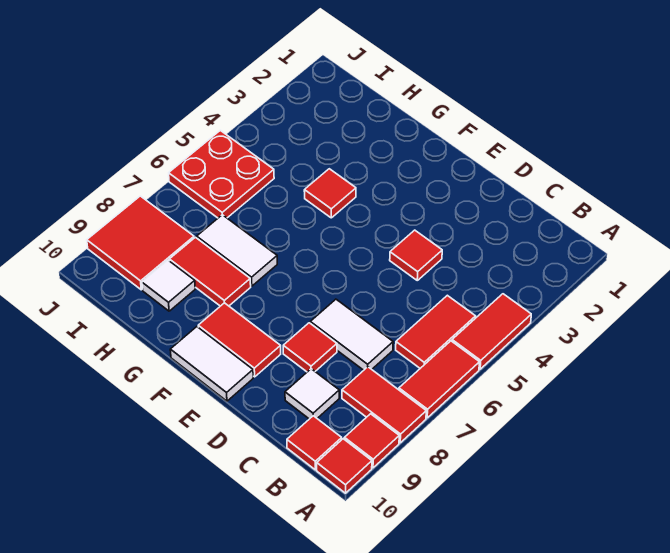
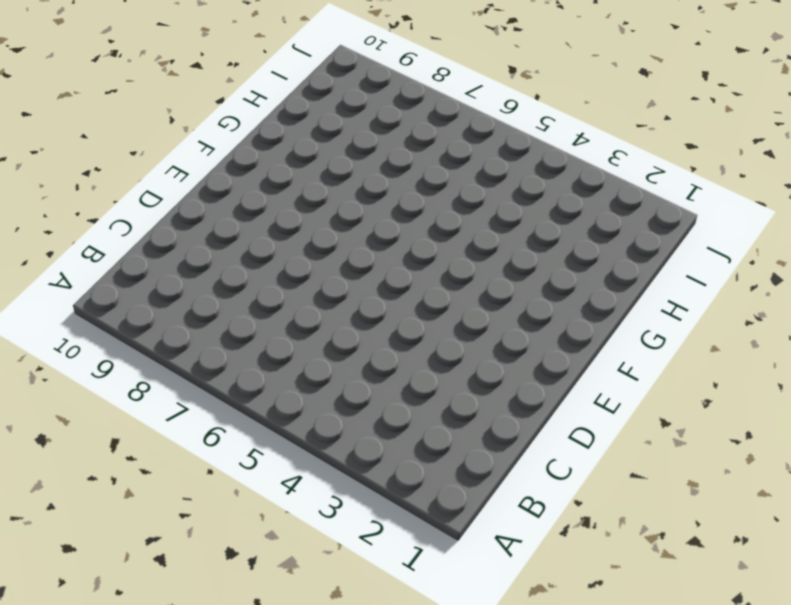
none -> red 1x2 tile [452,294,531,369]
none -> red 1x2 tile [399,341,480,418]
none -> red 1x2 tile [342,367,426,443]

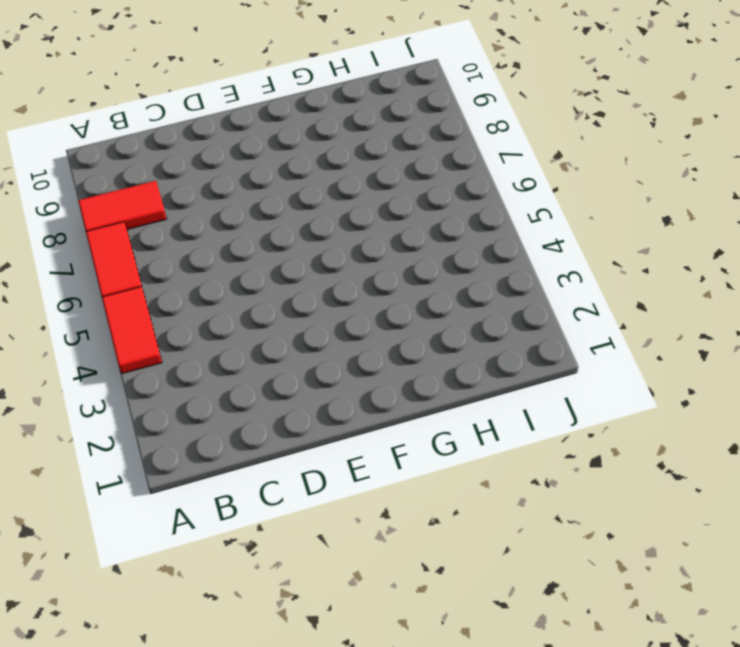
none -> red 1x1 tile [344,414,399,468]
none -> red 1x1 tile [317,439,372,493]
none -> red 1x2 tile [396,295,476,368]

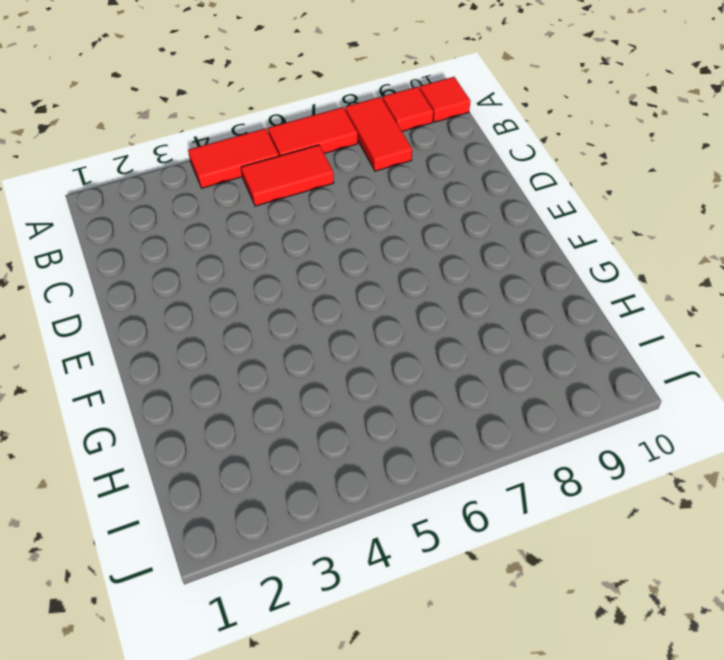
none -> red 1x1 tile [287,416,342,470]
none -> white 1x2 tile [310,299,393,370]
none -> white 1x1 tile [285,369,339,419]

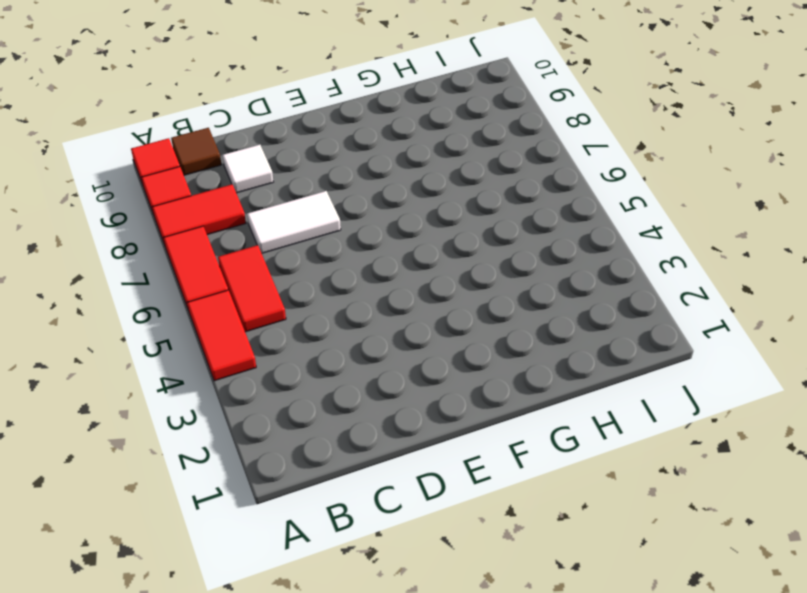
brown 1x1 tile [171,128,222,175] -> red 1x1 tile [287,416,342,470]
none -> red 1x1 tile [390,230,442,280]
none -> red 1x1 tile [283,323,337,372]
none -> red 1x2 tile [198,303,281,377]

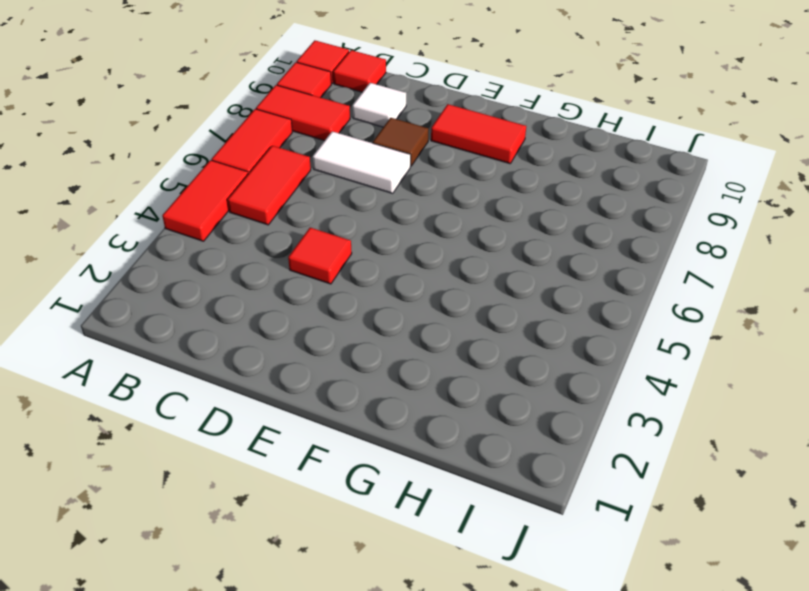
brown 1x1 tile [373,118,428,166] -> red 1x1 tile [283,323,337,372]
none -> white 1x2 tile [170,327,253,401]
none -> red 1x1 tile [304,169,356,218]
none -> white 1x2 tile [197,215,277,286]

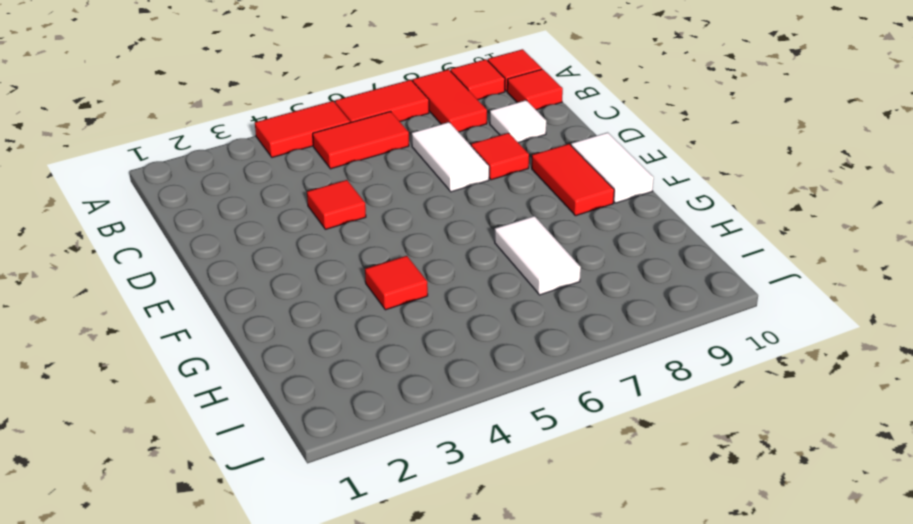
none -> red 1x2 tile [169,237,251,306]
none -> white 1x1 tile [142,260,195,311]
none -> red 2x2 plate [169,130,274,218]

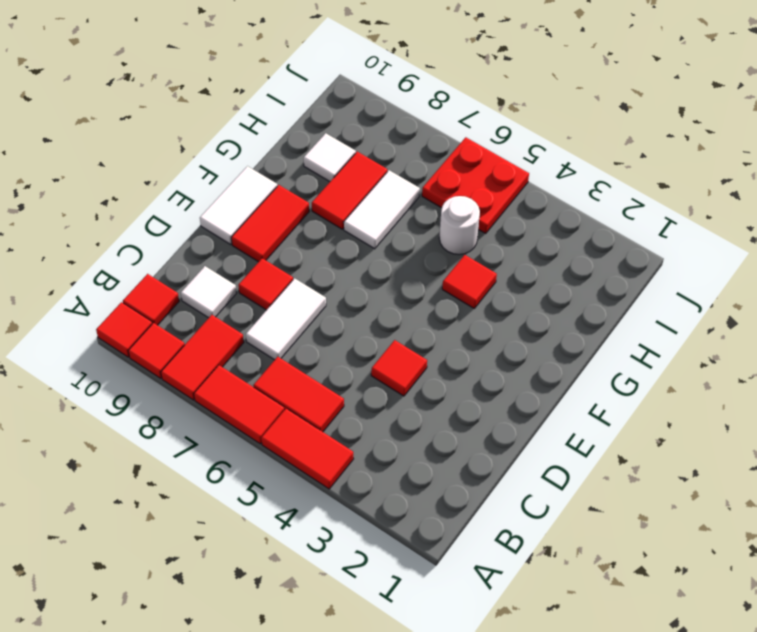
white 1x1 round brick [439,196,480,254] -> none
none -> red 2x2 tile [87,196,194,290]

